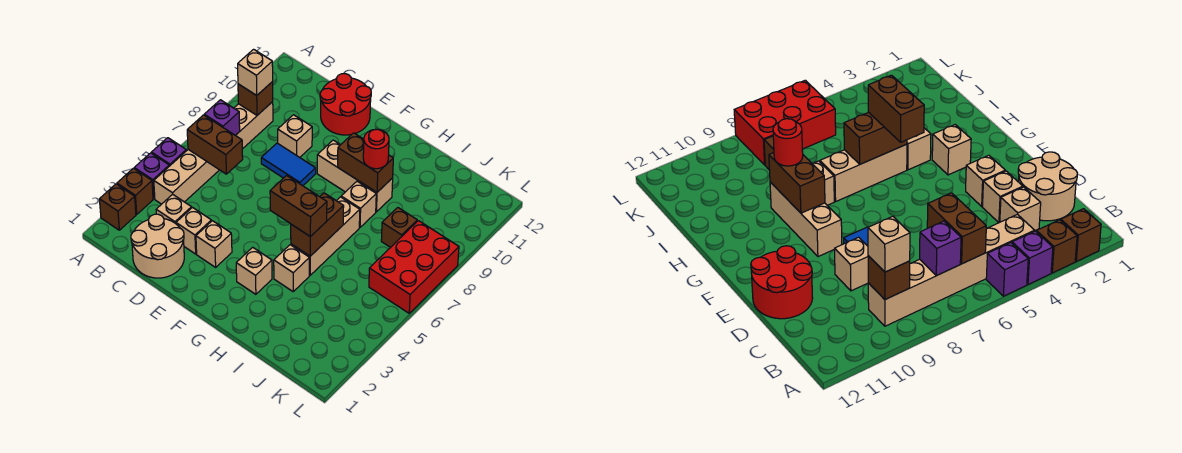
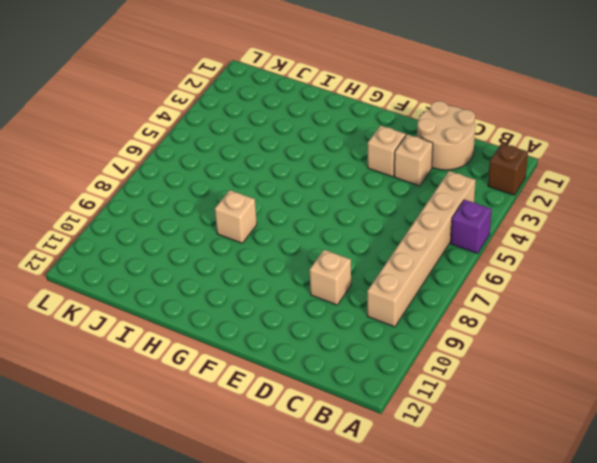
none -> brown 1x1 brick [117,168,153,214]
none -> purple 1x1 brick [134,153,169,199]
none -> tan 1x1 brick [156,194,192,224]

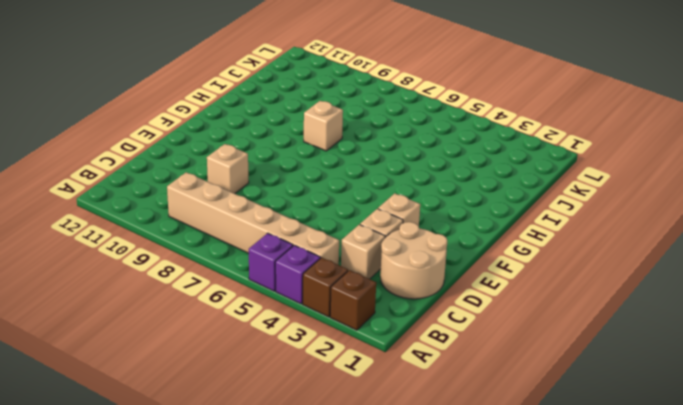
none -> blue 1x2 tile [261,143,316,186]
none -> red 2x2 round brick [320,74,371,135]
none -> tan 1x3 brick [317,140,393,212]

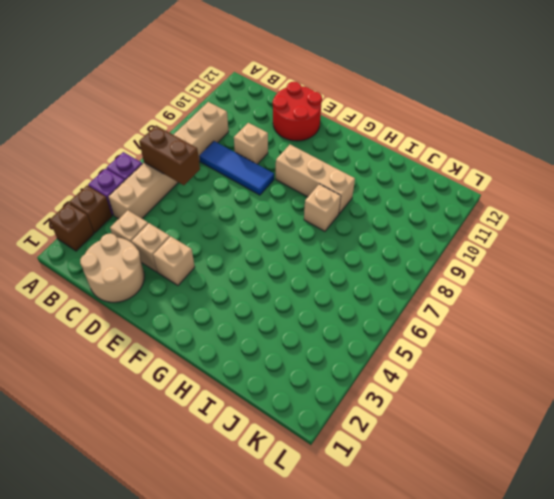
blue 1x3 tile [199,141,274,195] -> blue 1x2 tile [261,143,316,186]
none -> tan 1x1 brick [236,247,272,294]
none -> tan 1x1 brick [274,245,309,291]
none -> tan 1x3 brick [291,197,360,275]

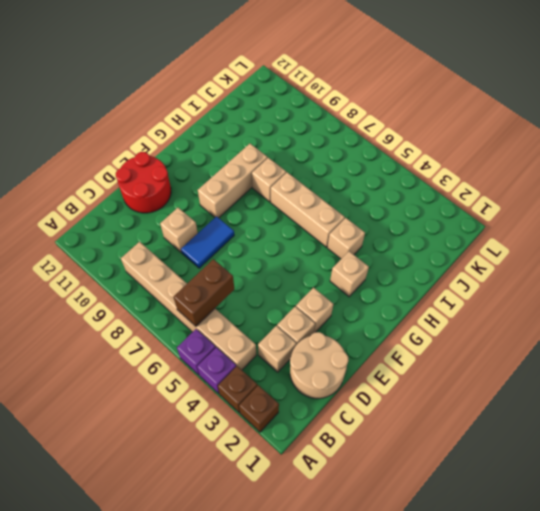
none -> brown 1x1 brick [381,208,417,248]
none -> red 2x3 brick [369,221,459,313]
none -> purple 1x1 brick [204,100,240,135]

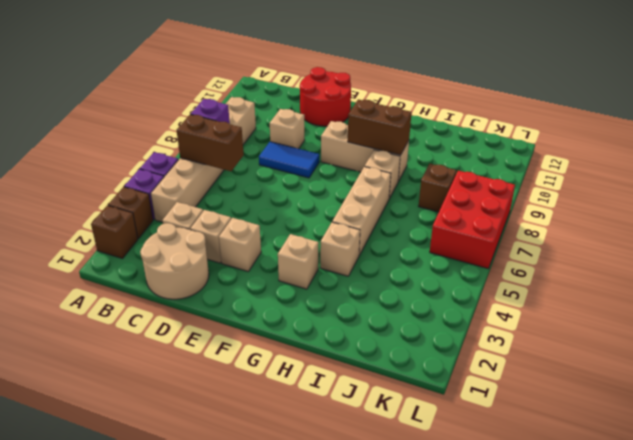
none -> brown 1x1 brick [238,82,273,115]
none -> brown 1x2 brick [291,193,344,256]
none -> tan 1x1 brick [238,49,273,95]

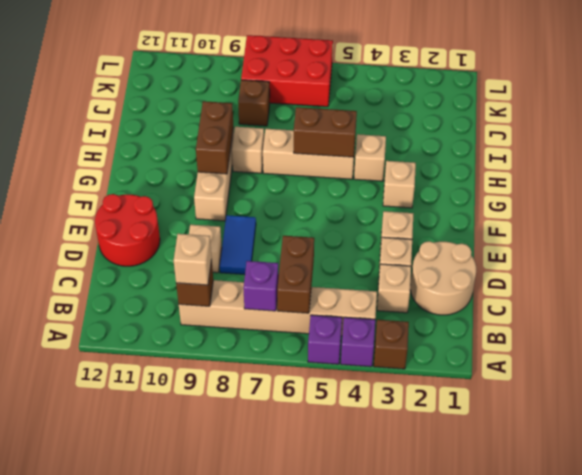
none -> brown 1x1 brick [99,184,136,230]
none -> brown 1x2 brick [270,176,327,237]
none -> red 1x1 round brick [363,129,389,169]

